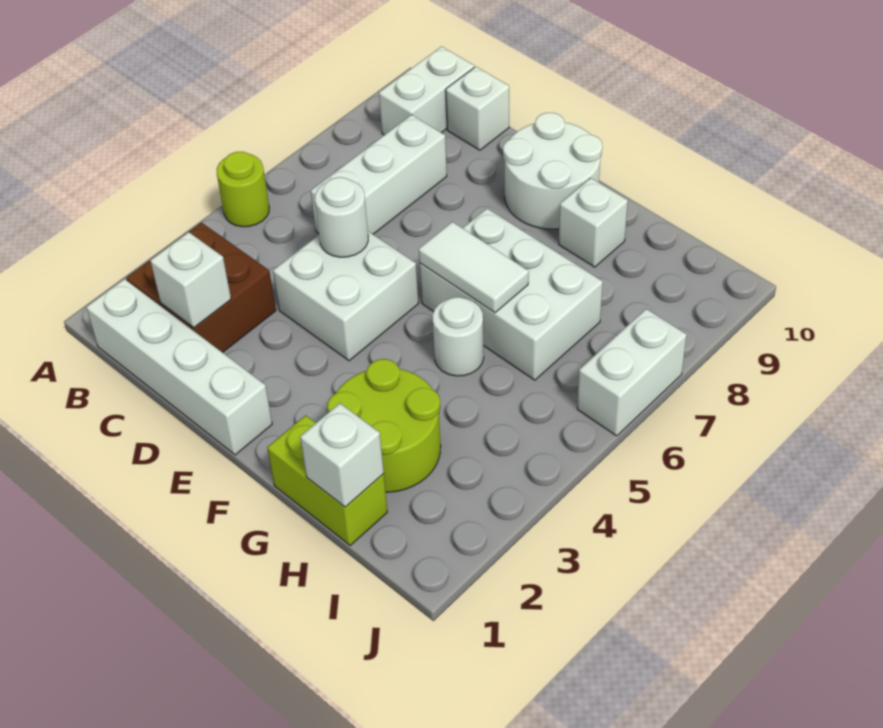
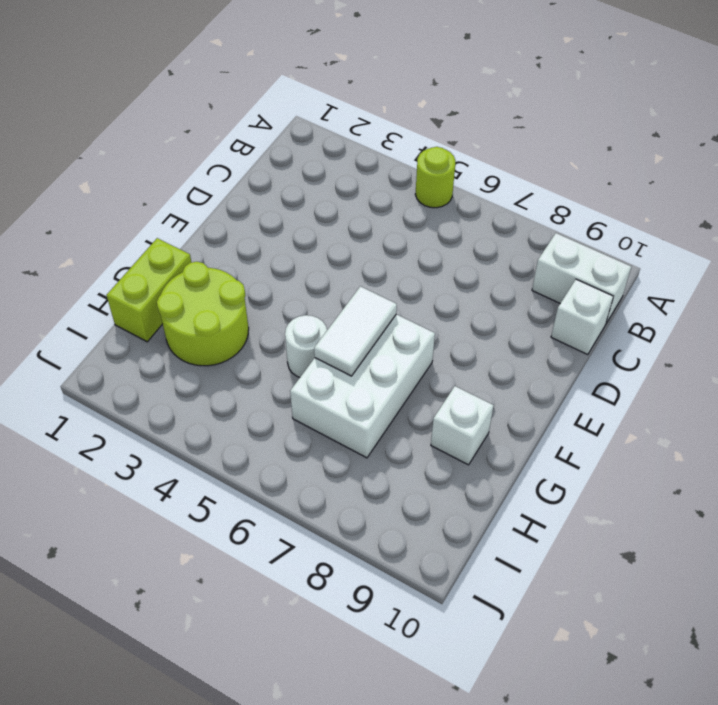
none -> white 1x4 brick [86,279,272,455]
none -> brown 2x2 brick [126,222,276,353]
none -> white 1x3 brick [311,115,447,234]

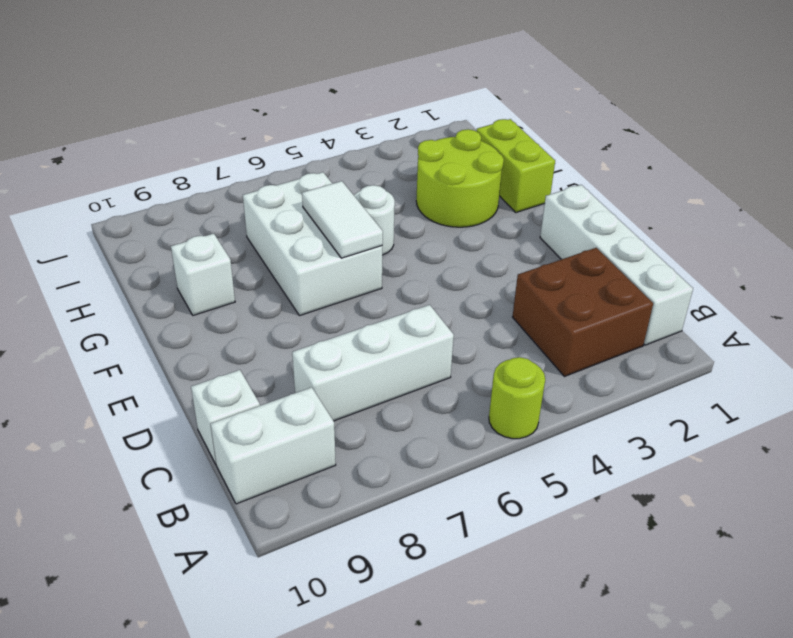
none -> white 2x2 brick [273,231,418,361]
none -> white 2x2 round brick [503,113,602,229]
none -> white 1x2 brick [577,309,687,436]

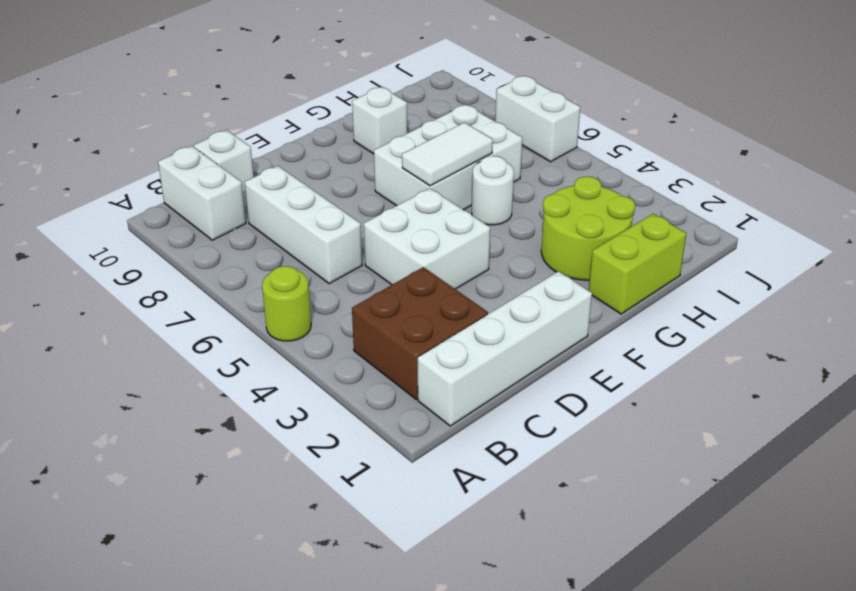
none -> white 2x2 round brick [503,113,602,229]
none -> white 1x1 brick [150,232,231,328]
none -> white 1x1 round brick [315,177,368,257]

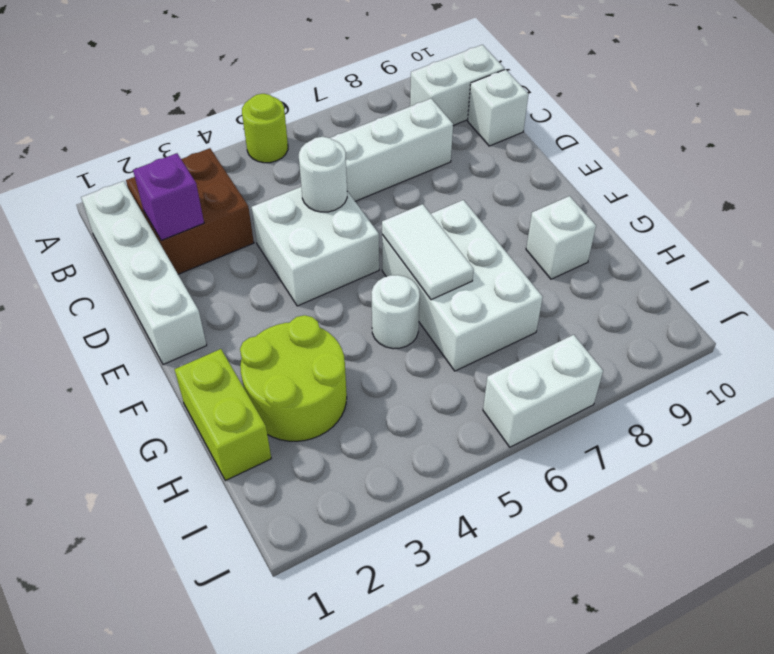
purple 1x1 brick [133,153,204,241] -> white 1x1 brick [150,232,231,328]
none -> white 2x2 round brick [503,113,602,229]
none -> white 1x1 brick [300,403,384,507]

